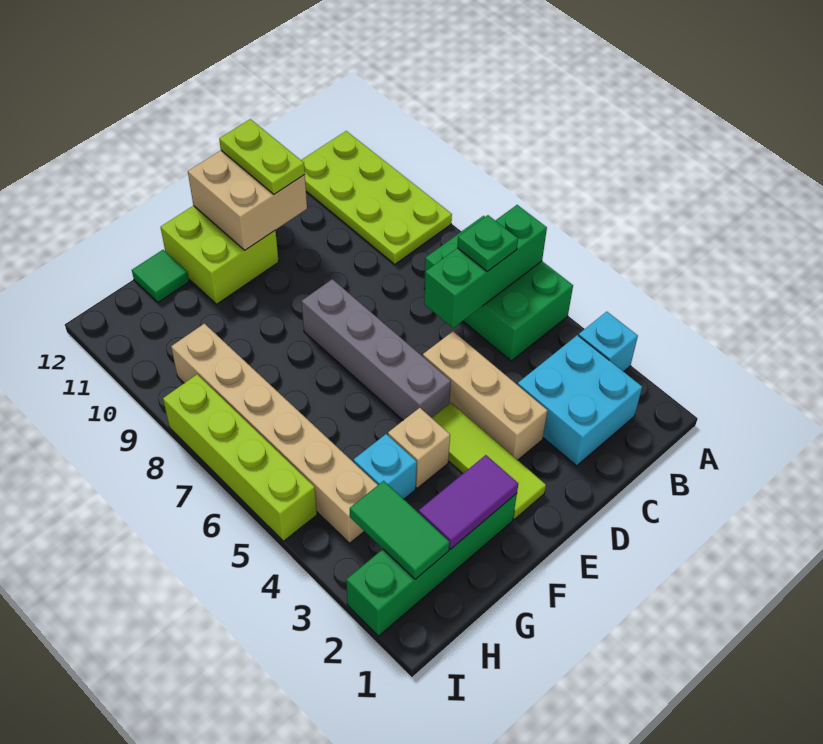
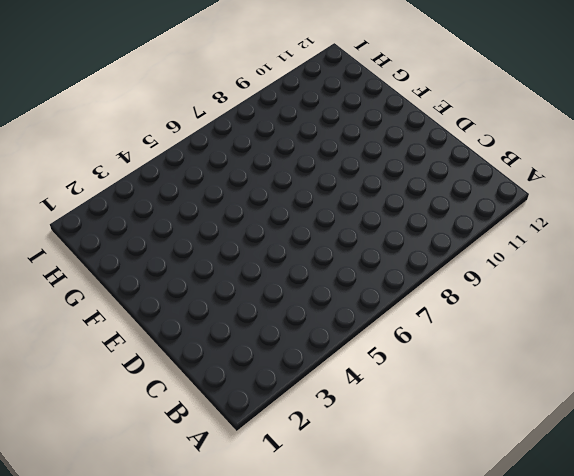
none -> cyan 1x1 brick [579,312,638,372]
none -> green 2x3 brick [424,216,573,361]
none -> lime 2x4 plate [301,131,452,264]

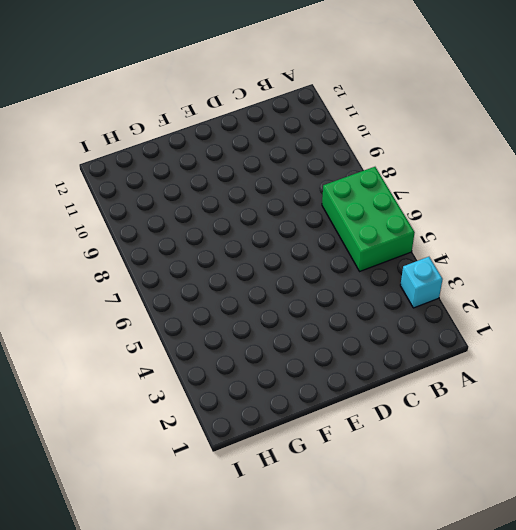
none -> lime 2x4 plate [301,131,452,264]
none -> cyan 2x2 brick [518,335,642,466]
none -> tan 1x3 brick [423,331,548,460]

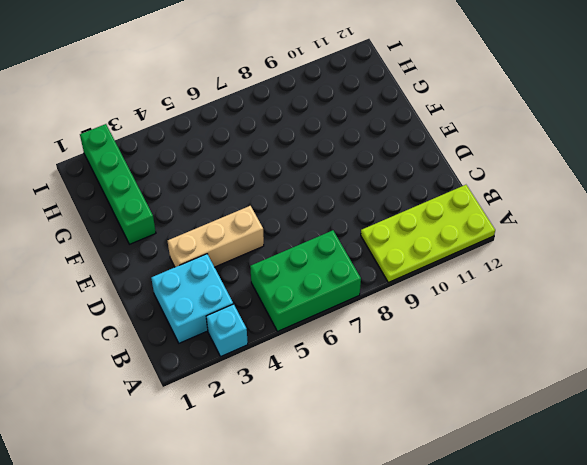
none -> lime 1x3 tile [432,403,546,519]
none -> grey 1x4 brick [302,279,451,420]
none -> lime 2x2 brick [161,206,279,304]

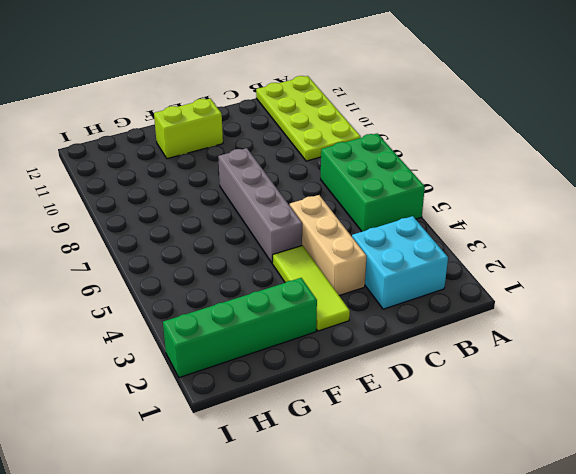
lime 1x2 brick [154,98,223,159] -> lime 2x2 brick [161,206,279,304]
none -> cyan 1x1 brick [579,312,638,372]
none -> tan 1x1 brick [388,408,450,488]
none -> cyan 1x1 brick [353,434,417,499]

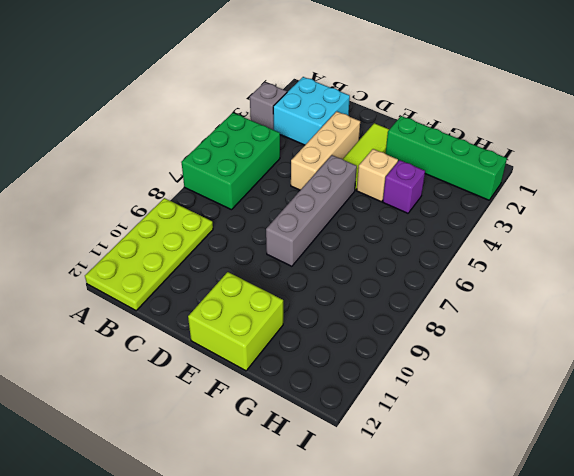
grey 1x1 brick [250,82,287,130] -> cyan 1x1 brick [579,312,638,372]
purple 1x1 brick [383,160,425,213] -> cyan 1x1 brick [353,434,417,499]
none -> green 1x1 tile [132,250,189,302]
none -> tan 1x6 brick [171,324,378,543]
none -> lime 1x4 brick [163,374,317,541]

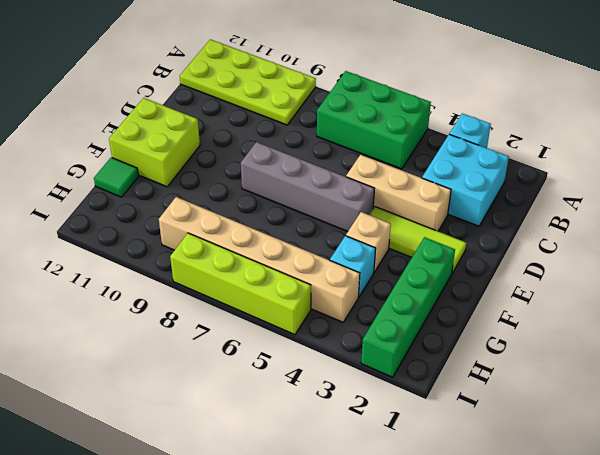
none -> green 1x3 brick [424,205,547,328]
none -> tan 2x2 brick [188,151,307,250]
none -> purple 1x2 tile [419,455,518,549]

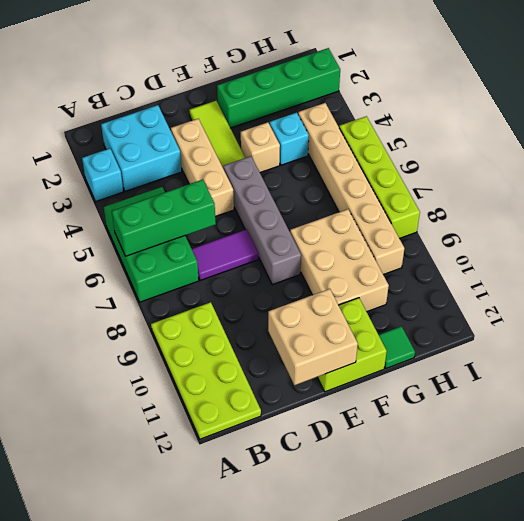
purple 1x2 tile [192,230,258,281] -> purple 1x2 tile moved to [419,455,518,549]
tan 2x3 brick [290,209,389,312] -> none
none -> green 1x2 tile [350,481,450,579]
none -> green 1x1 plate [457,215,518,271]
none -> lime 1x2 plate [219,119,305,194]

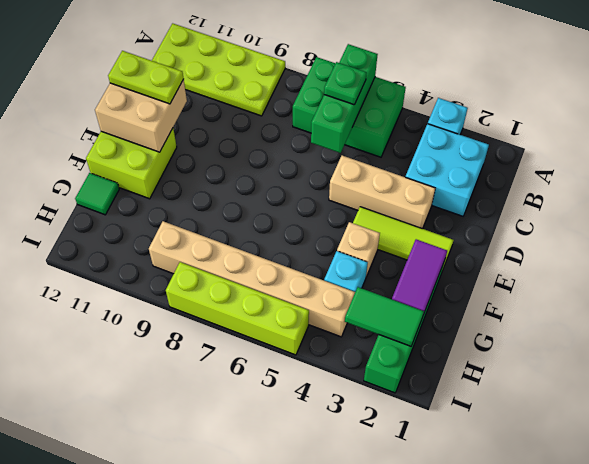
none -> grey 1x4 brick [302,279,451,420]

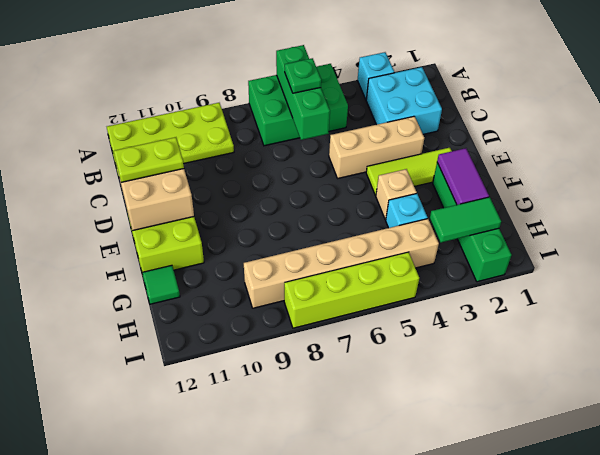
none -> grey 1x4 brick [302,279,451,420]

